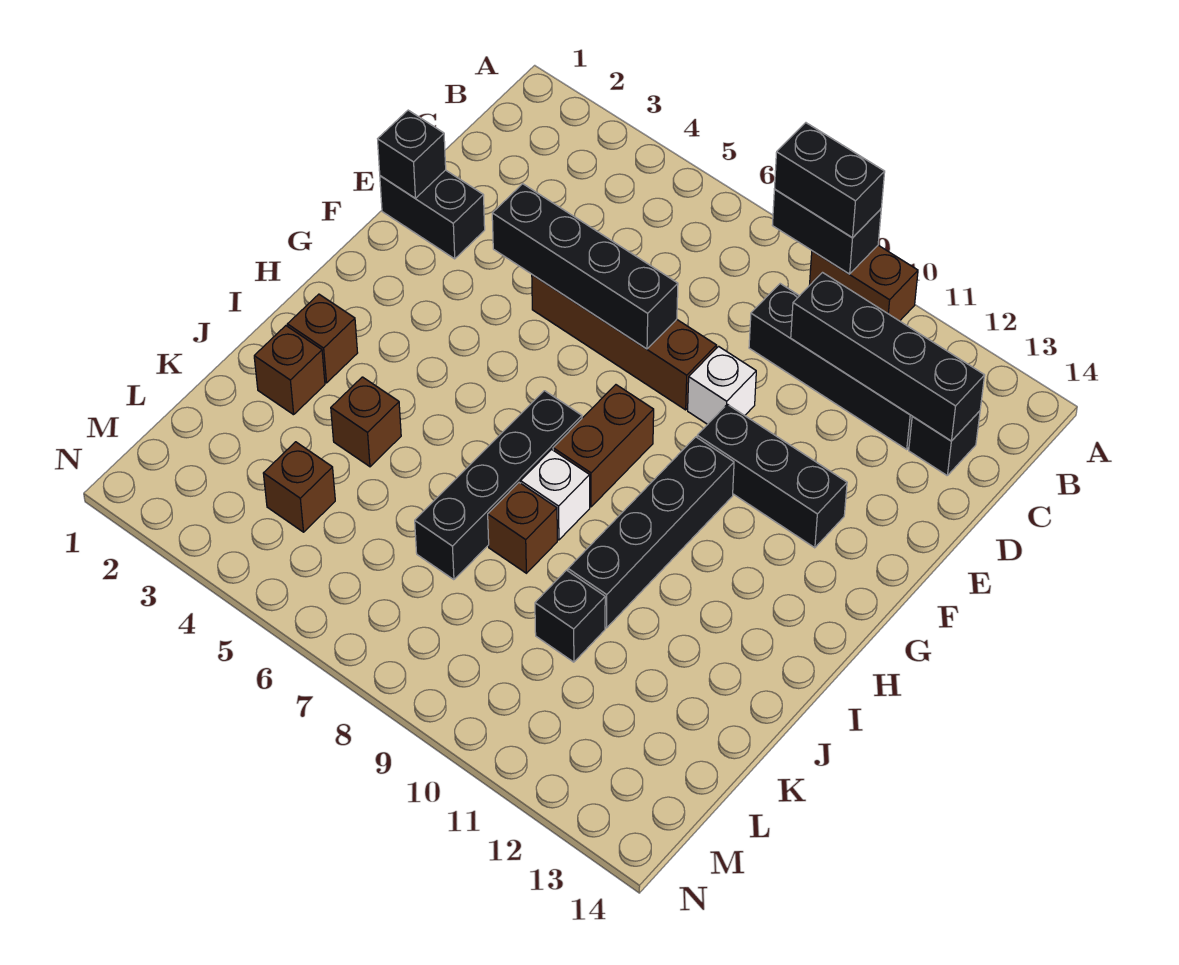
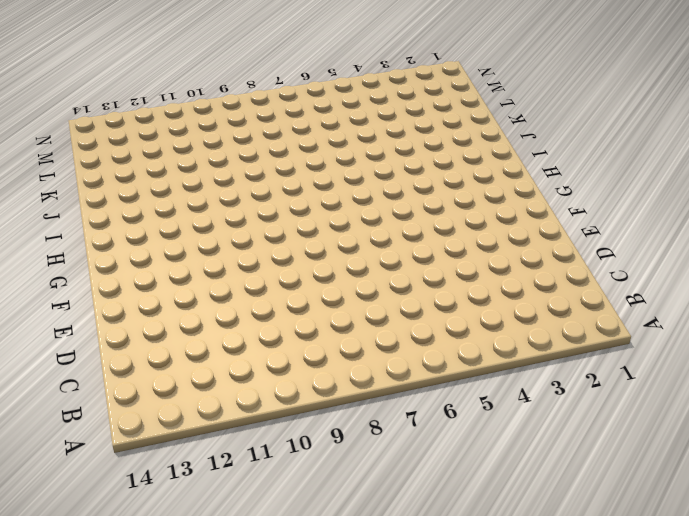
none -> brown 1x2 brick [809,245,918,321]
none -> black 1x4 brick [749,284,913,449]
none -> black 1x1 brick [909,411,980,475]

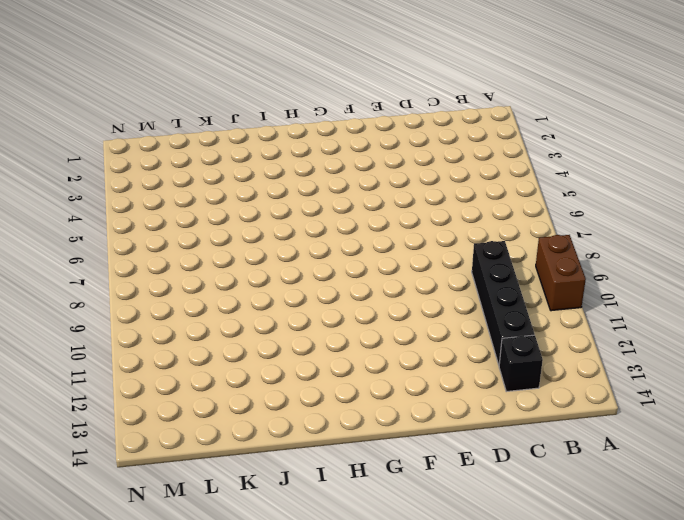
none -> black 1x2 brick [380,170,485,259]
none -> brown 1x4 brick [532,275,716,410]
none -> white 1x1 brick [688,346,756,424]

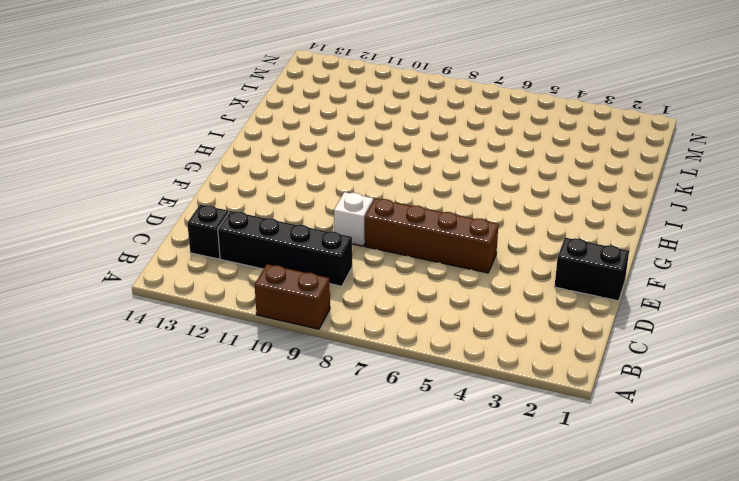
none -> black 1x3 brick [697,404,847,548]
none -> brown 1x2 brick [553,385,654,507]
none -> black 1x4 brick [568,437,734,628]

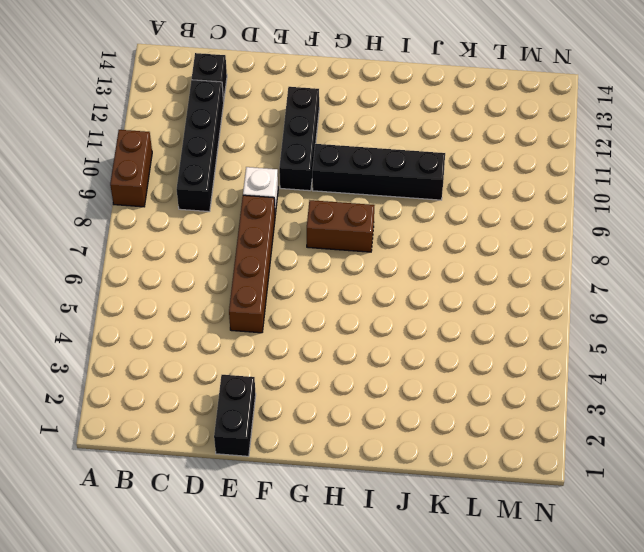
none -> black 1x4 brick [415,391,582,580]
none -> brown 1x1 brick [287,294,358,383]
none -> white 1x1 brick [521,449,590,540]

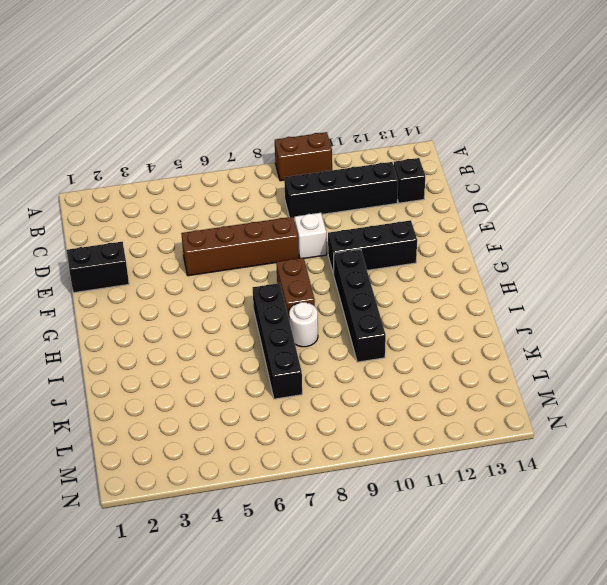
white 1x1 round brick [289,302,318,347] -> white 1x1 brick [521,449,590,540]
none -> brown 1x1 brick [287,294,358,383]
none -> brown 1x1 brick [254,326,325,415]
none -> brown 1x1 brick [331,377,401,467]

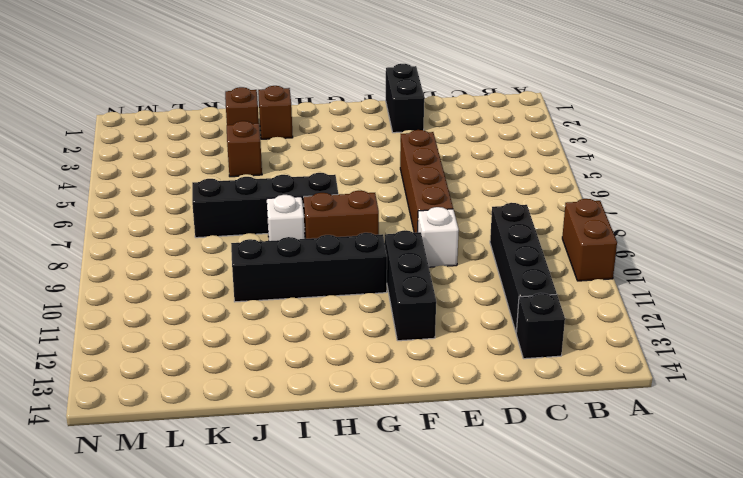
none -> brown 1x1 brick [488,483,557,573]
none -> black 1x1 brick [535,570,605,662]
none -> brown 1x1 brick [263,442,335,532]

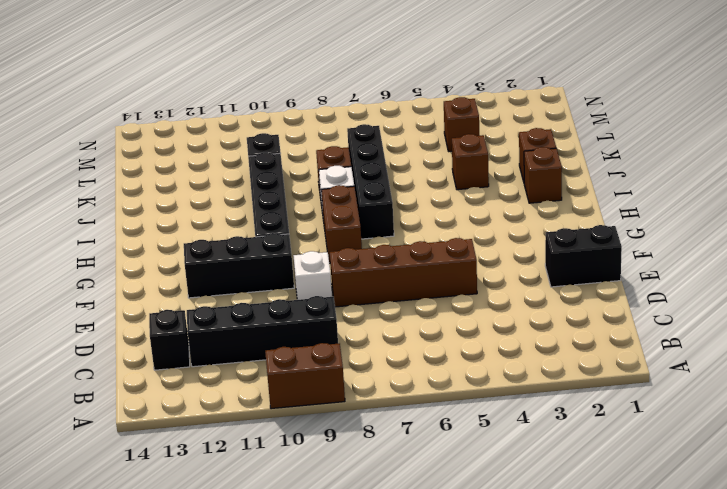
none -> black 1x2 brick [772,190,881,274]
none -> black 1x4 brick [791,273,985,441]
none -> black 1x1 brick [378,110,446,198]

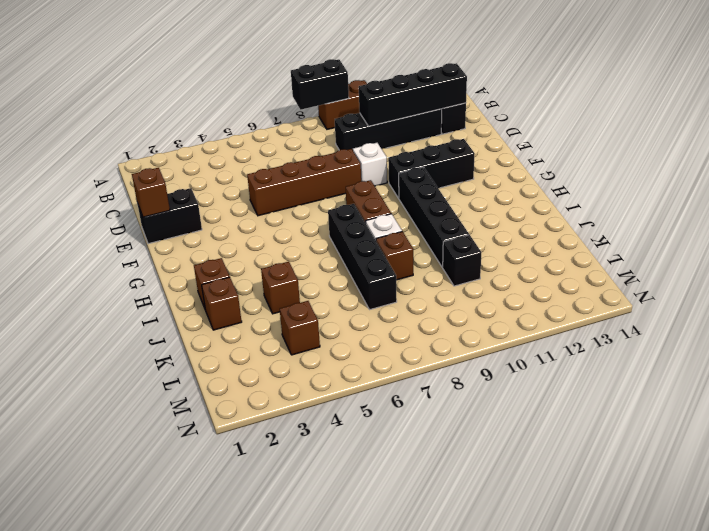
brown 1x1 brick [132,168,170,217] -> black 1x1 brick [378,110,446,198]
none -> black 1x4 brick [492,184,678,349]
none -> black 1x2 brick [774,123,885,238]

